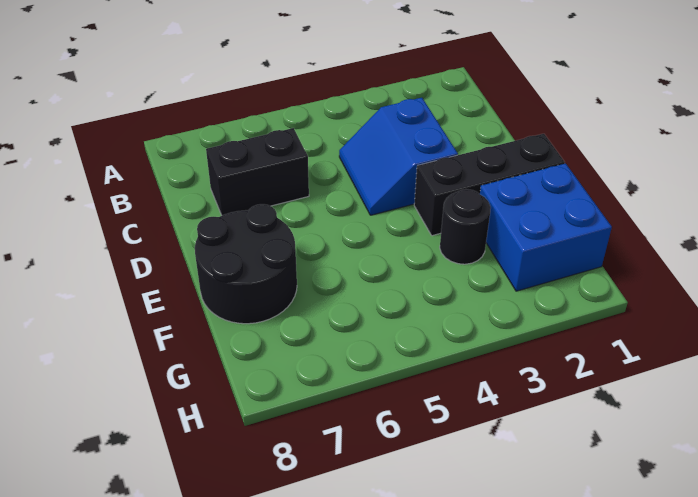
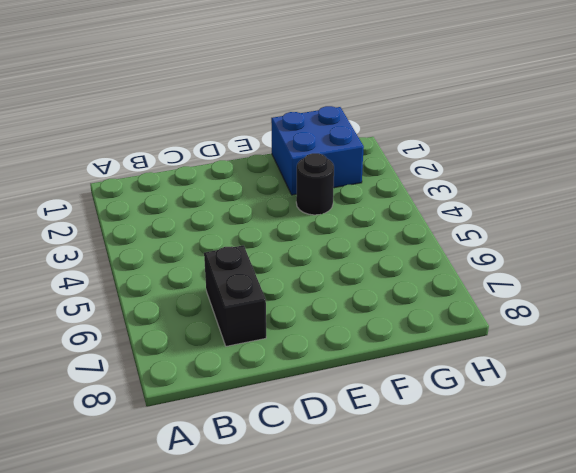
none -> blue 2x2 slope [339,98,458,215]
none -> black 1x3 brick [414,134,565,236]

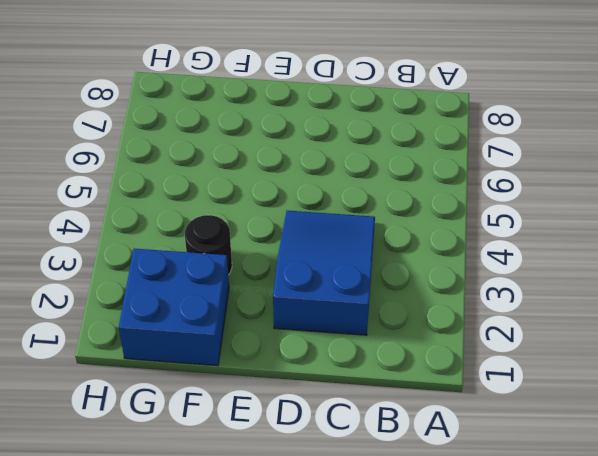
blue 2x3 slope [273,211,375,335] -> blue 2x2 slope [339,98,458,215]
none -> black 1x2 brick [206,128,309,215]
none -> black 1x3 brick [414,134,565,236]

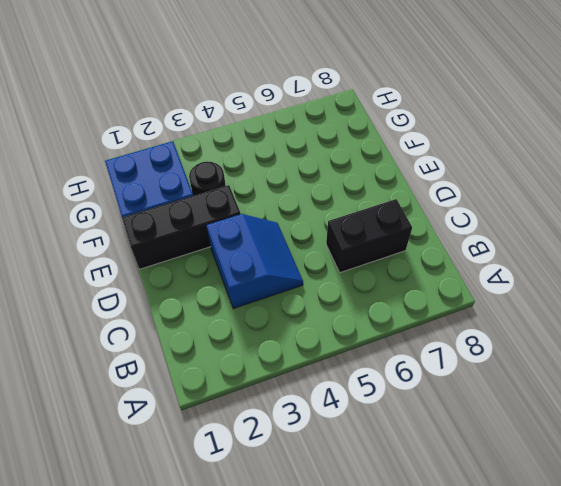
none -> black 2x2 round brick [195,204,297,324]

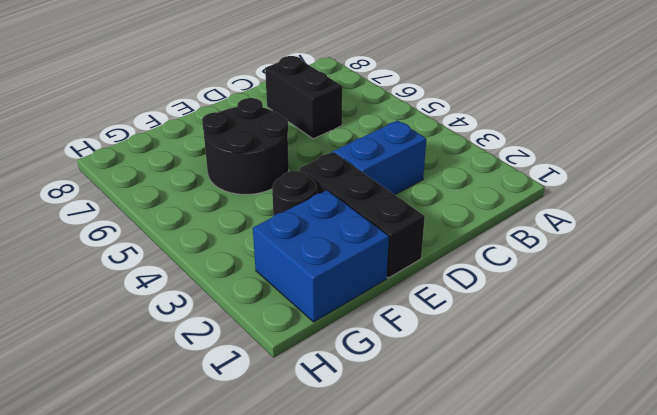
black 2x2 round brick [202,98,289,194] -> black 2x2 round brick moved to [195,204,297,324]

